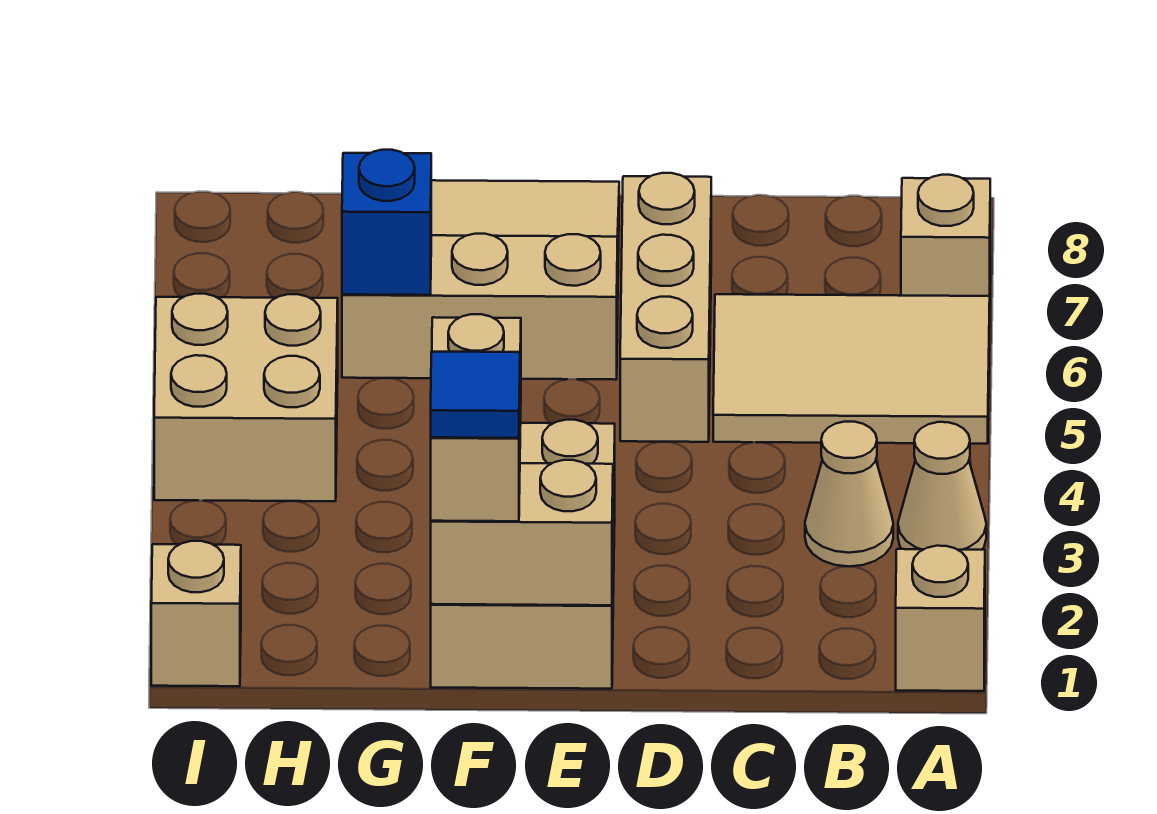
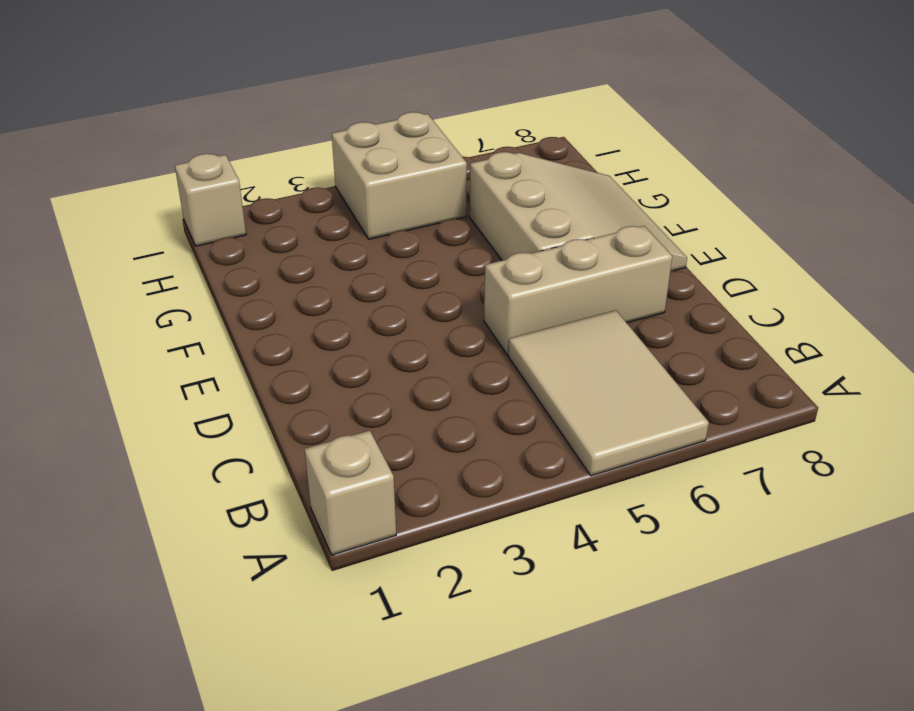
none -> tan 1x1 cone [898,422,986,550]
none -> tan 1x1 brick [901,175,990,296]
none -> tan 1x1 cone [805,422,893,567]

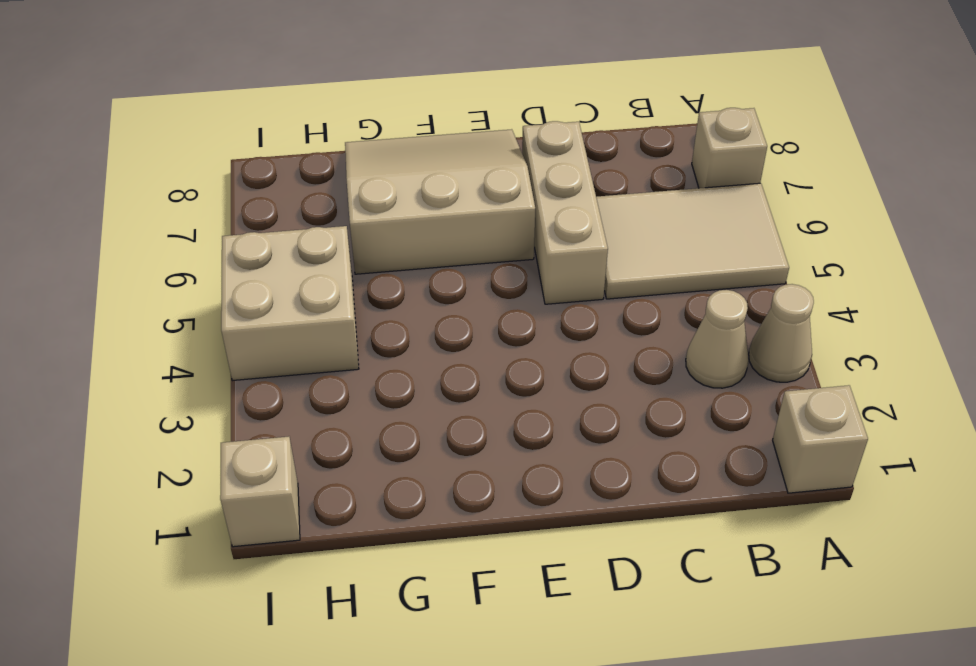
none -> tan 2x3 brick [431,420,615,689]
none -> tan 1x2 brick [431,460,613,605]
none -> blue 1x1 brick [342,150,431,295]

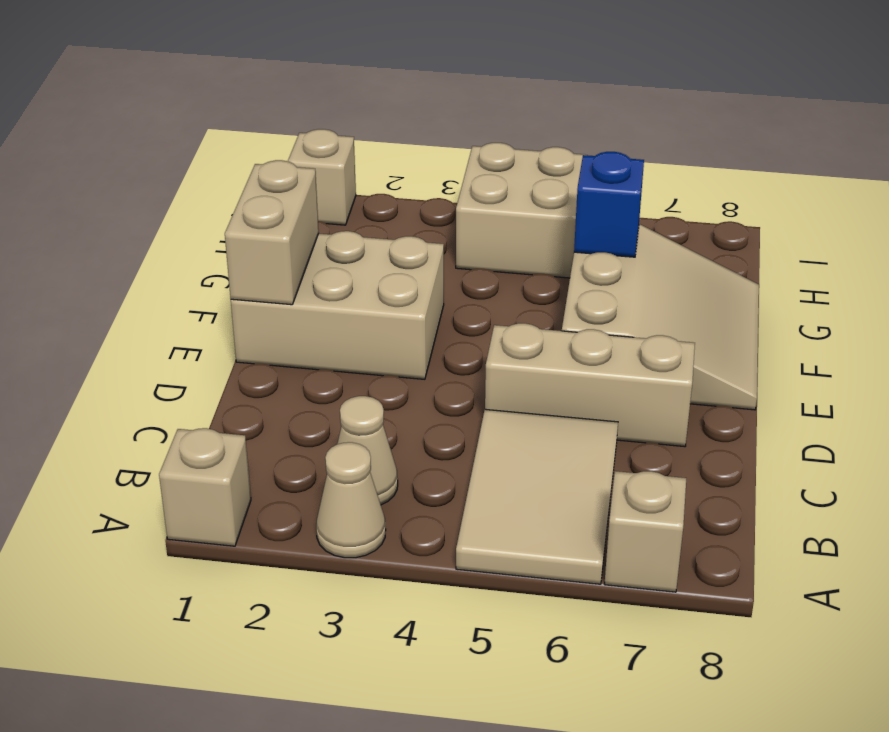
none -> tan 1x2 brick [431,314,521,521]
none -> blue 1x1 tile [431,352,520,438]

